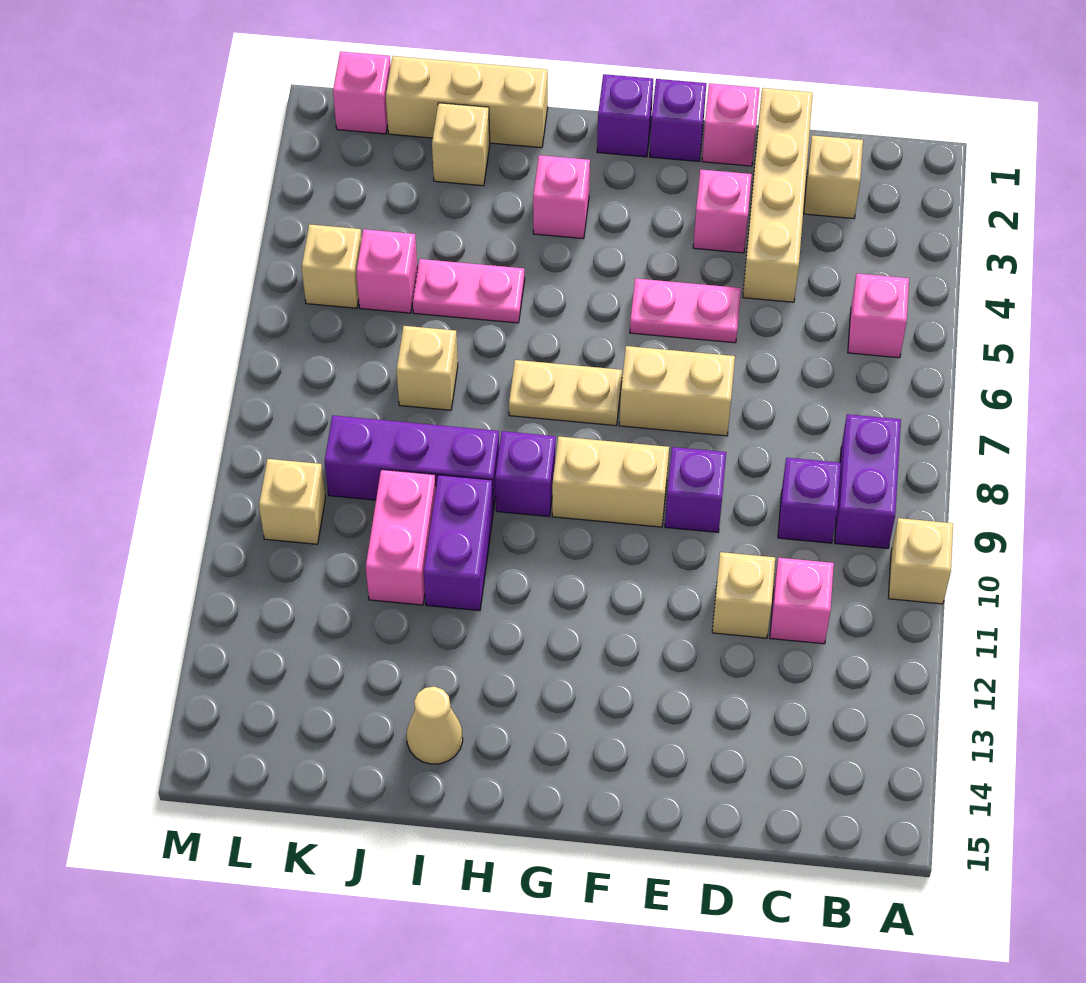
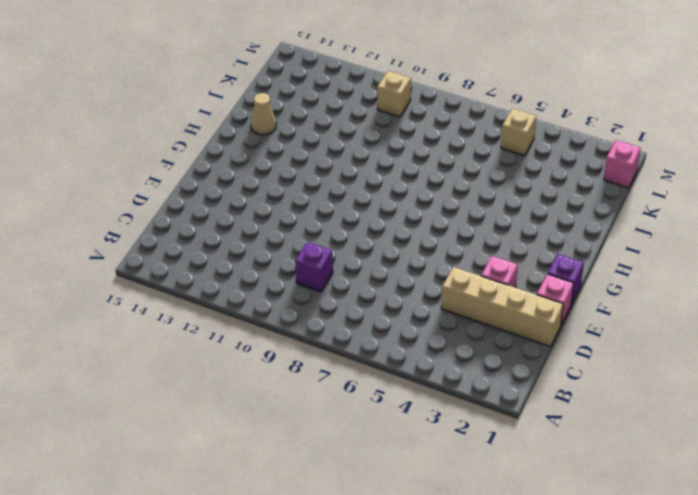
none -> tan 1x1 brick [888,518,953,604]
none -> pink 1x1 brick [848,274,909,358]
none -> purple 1x2 brick [835,414,901,548]
none -> tan 1x1 brick [804,135,863,219]

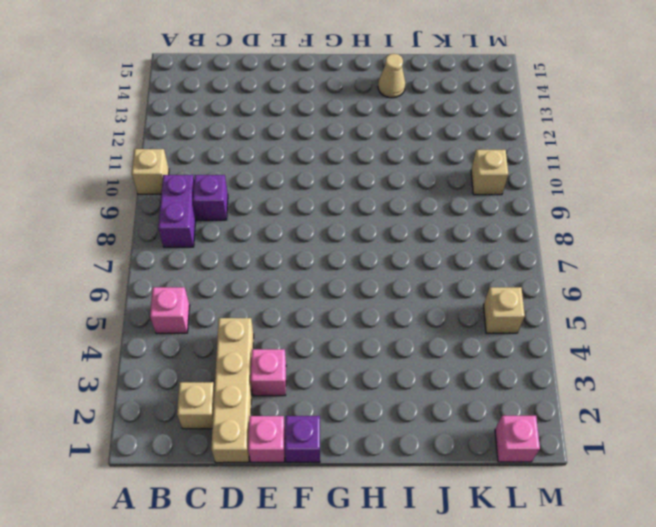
none -> pink 1x1 brick [770,558,834,644]
none -> tan 1x1 brick [712,552,775,638]
none -> pink 1x2 plate [630,278,741,343]
none -> tan 1x2 brick [619,346,735,436]

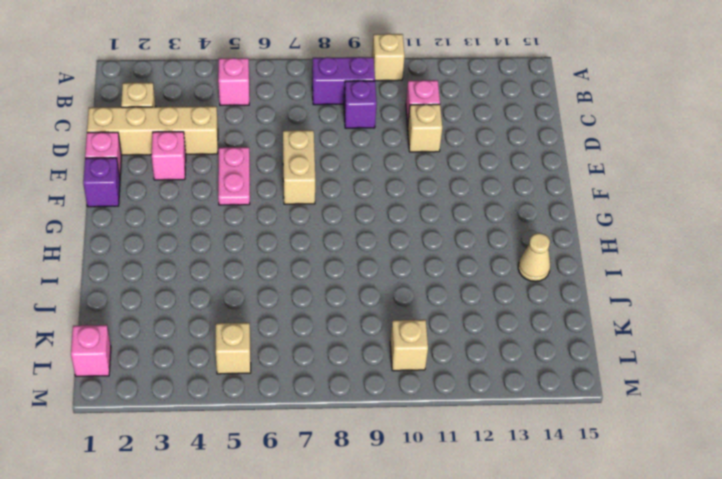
none -> purple 1x1 brick [665,447,726,532]
none -> tan 1x2 brick [552,437,669,527]
none -> purple 1x1 brick [597,74,653,157]
none -> tan 1x2 plate [509,360,622,426]

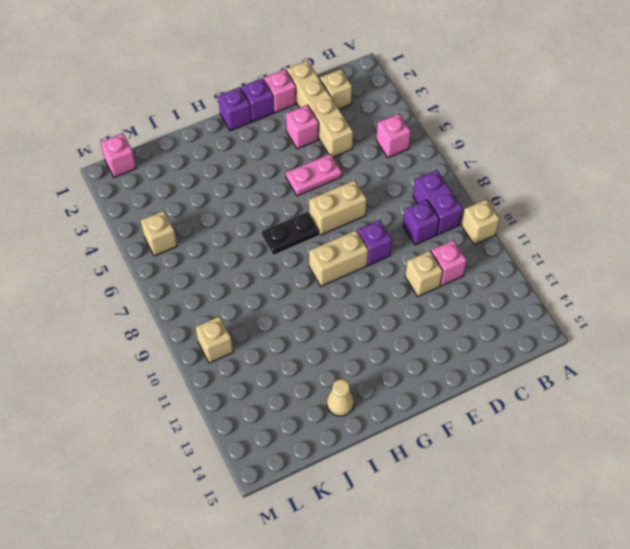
black 1x2 plate [262,212,319,255] -> tan 1x2 plate [509,360,622,426]
none -> pink 1x1 brick [533,155,590,239]
none -> purple 1x1 brick [495,431,556,516]
none -> tan 1x3 brick [386,56,548,148]
none -> pink 1x2 plate [413,259,525,323]

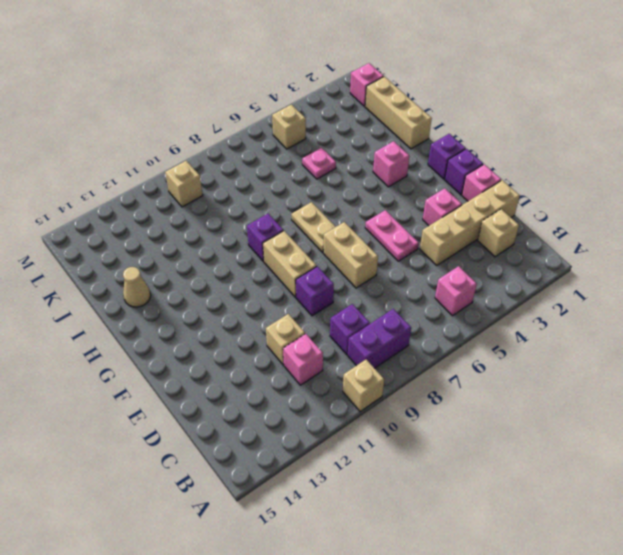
pink 1x1 plate [302,148,336,179] -> pink 1x2 plate [413,259,525,323]
none -> purple 1x3 brick [325,415,499,511]
none -> purple 1x2 brick [424,475,493,611]
none -> tan 1x1 brick [432,103,490,186]
none -> tan 1x1 brick [396,326,458,410]

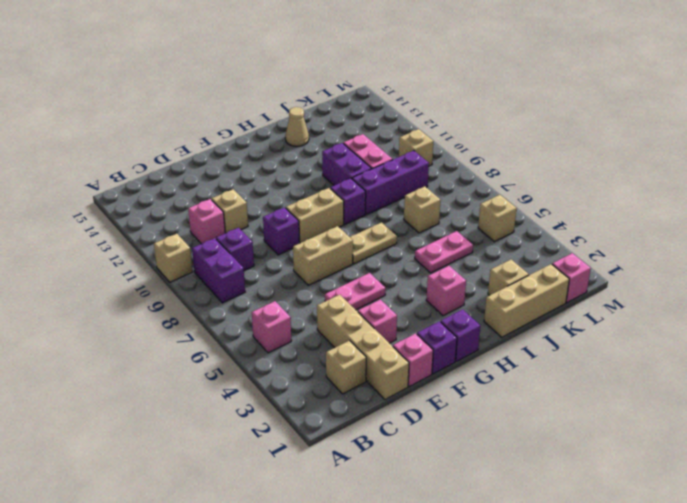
none -> pink 1x1 brick [356,229,417,313]

